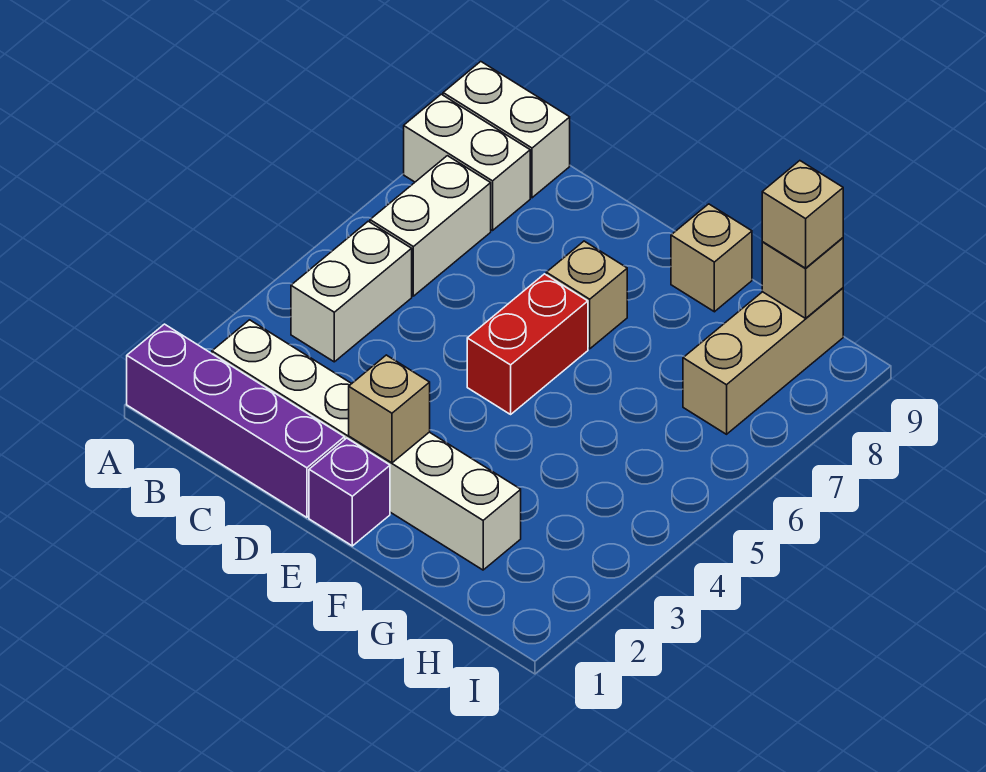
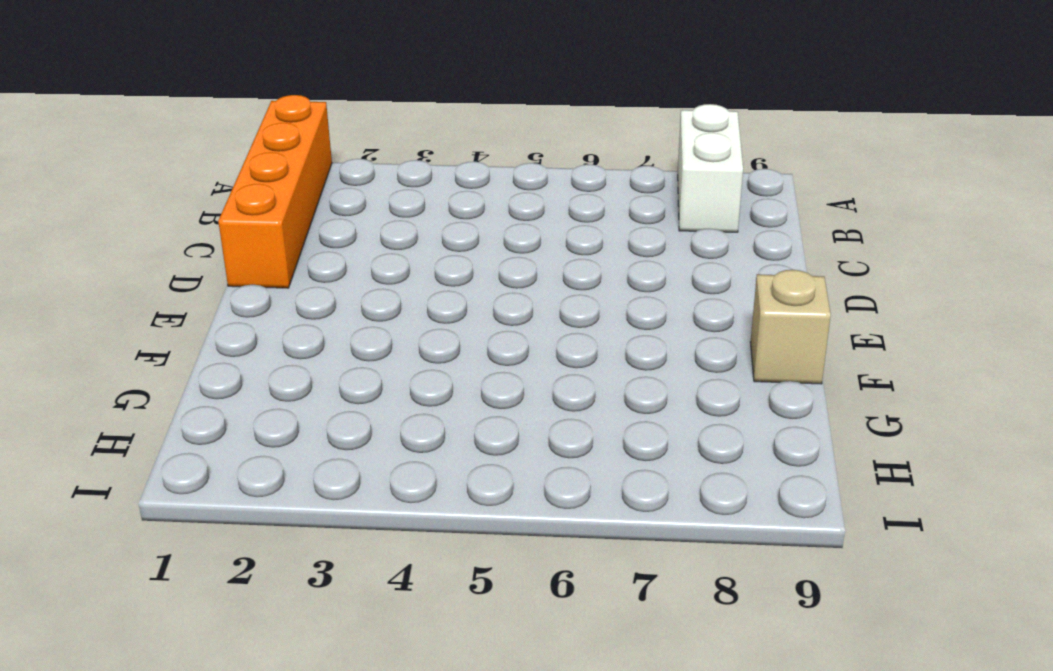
orange 1x4 brick [218,95,332,288] -> purple 1x4 brick [127,324,345,517]
none -> white 1x2 brick [443,62,570,198]
none -> white 1x6 brick [212,320,521,570]
none -> white 1x2 brick [291,221,412,362]

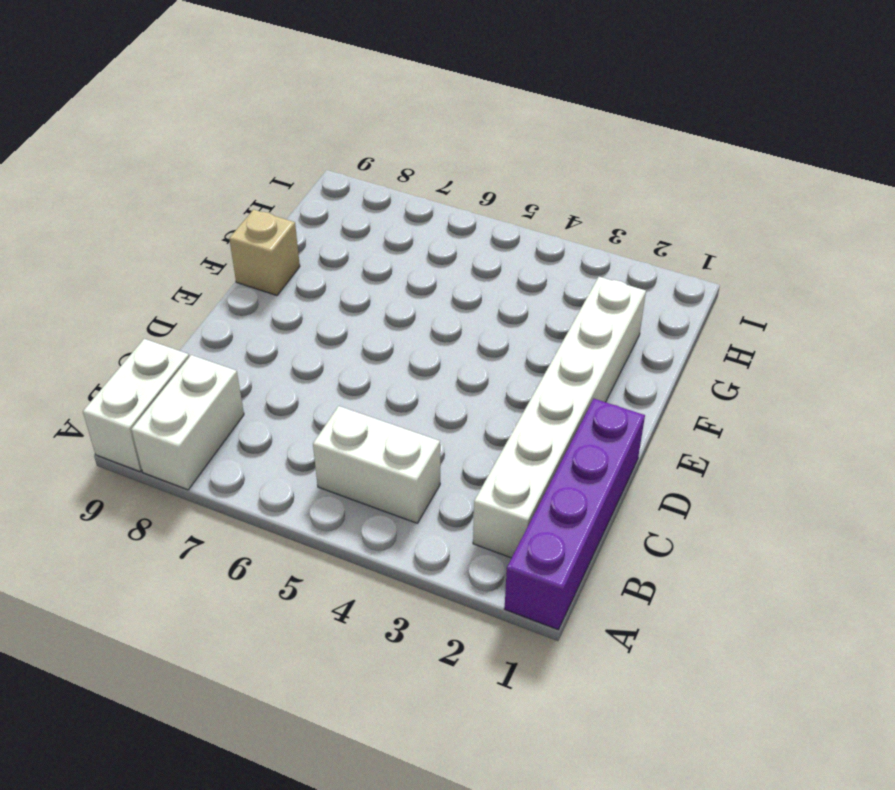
none -> white 1x2 brick [370,156,491,296]
none -> purple 1x1 brick [309,438,390,546]
none -> red 1x2 brick [467,274,588,414]

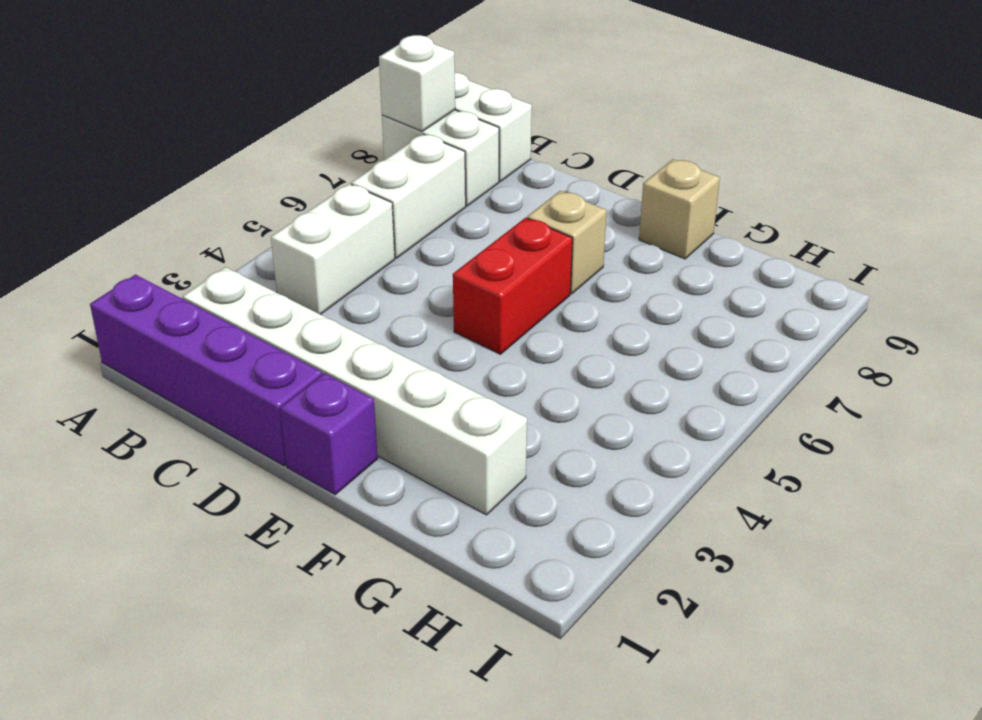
white 1x1 brick [379,35,455,131] -> none
none -> tan 1x3 brick [683,288,843,434]
none -> tan 1x1 brick [349,355,430,463]
none -> tan 1x1 brick [762,238,843,318]

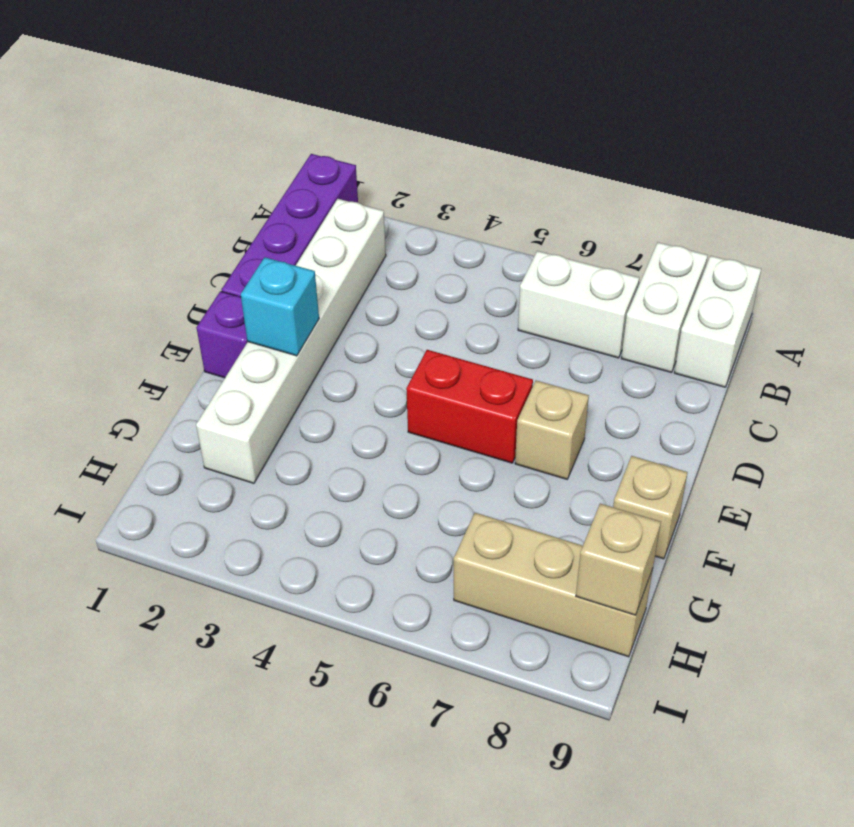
cyan 1x1 brick [241,257,319,356] -> tan 1x1 brick [349,355,430,463]
none -> white 1x2 brick [291,221,412,362]
none -> tan 1x1 brick [762,161,843,268]

